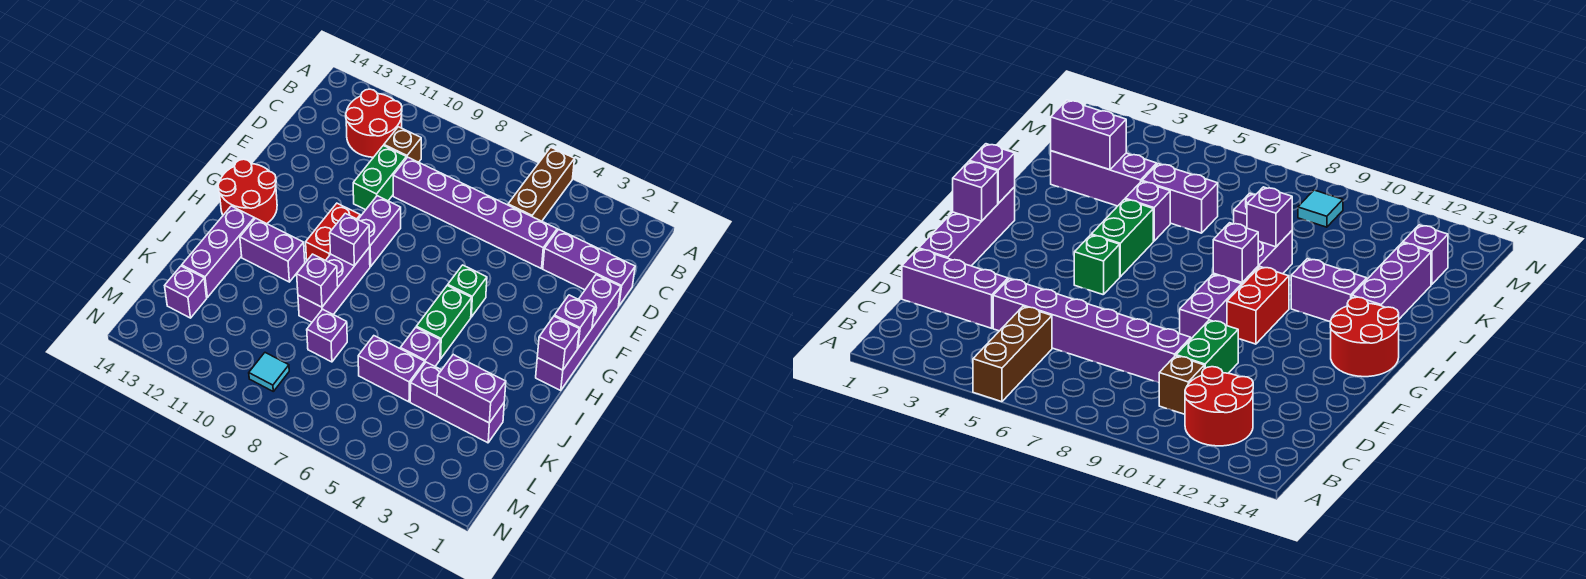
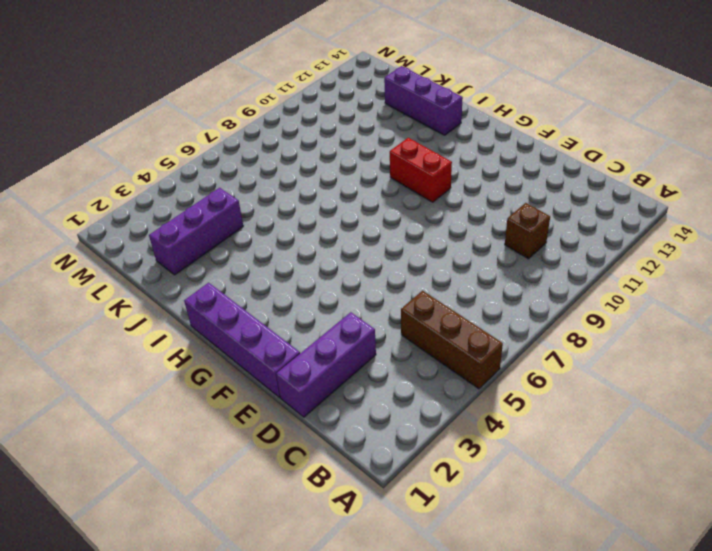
none -> red 2x2 round brick [346,89,402,157]
none -> purple 1x6 brick [393,157,557,269]
none -> green 1x2 brick [353,146,406,210]

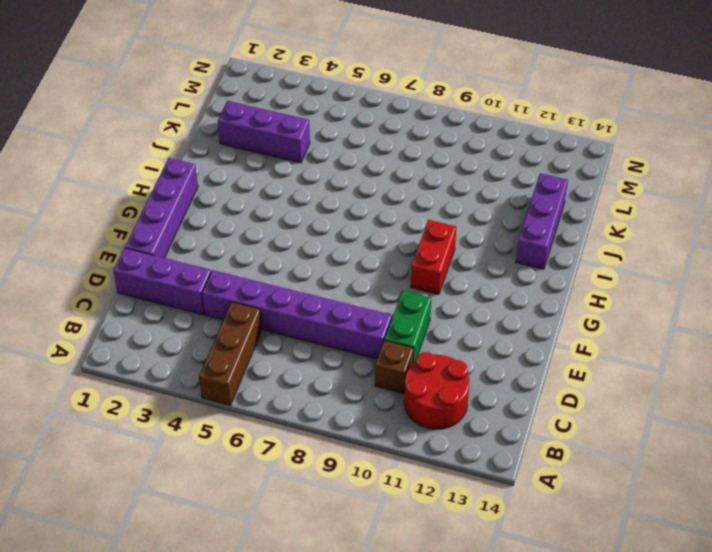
none -> purple 1x2 brick [358,196,401,267]
none -> green 1x1 brick [448,265,487,317]
none -> red 2x2 round brick [218,159,277,224]

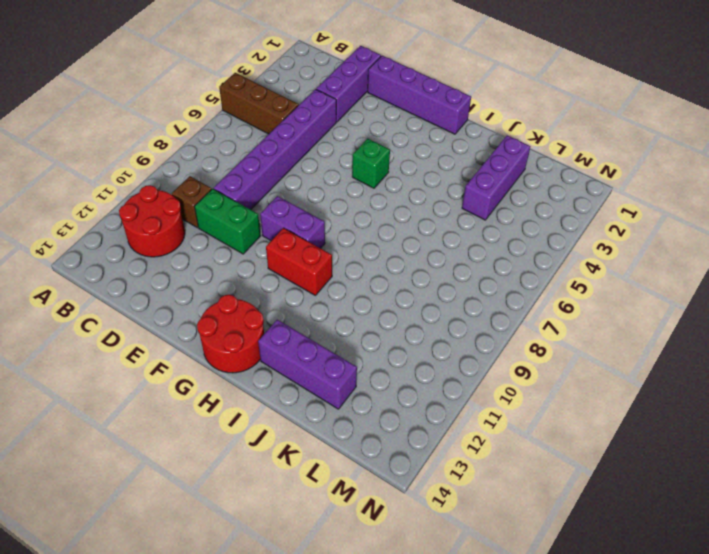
none -> green 1x2 brick [416,285,472,359]
none -> purple 1x3 brick [298,247,370,322]
none -> purple 1x2 brick [240,218,305,282]

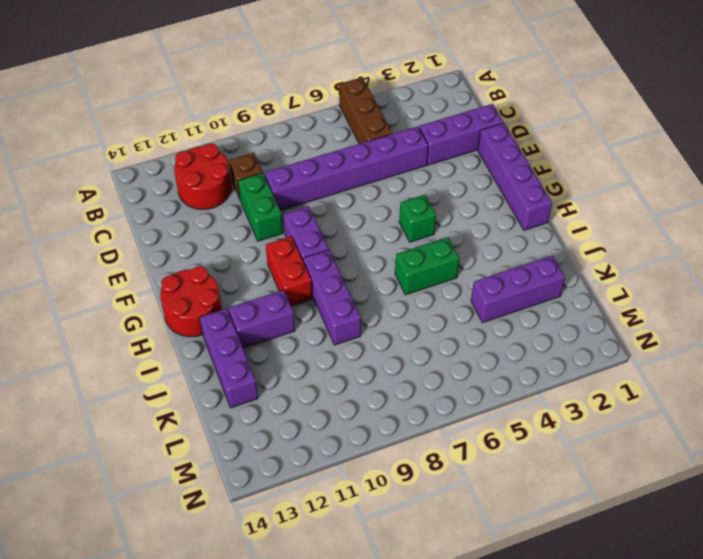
green 1x2 brick [395,237,459,295] -> green 1x2 brick turned to [416,285,472,359]
none -> purple 1x1 brick [400,328,441,366]
none -> purple 1x2 brick [358,336,425,402]
none -> purple 1x1 brick [307,309,347,362]

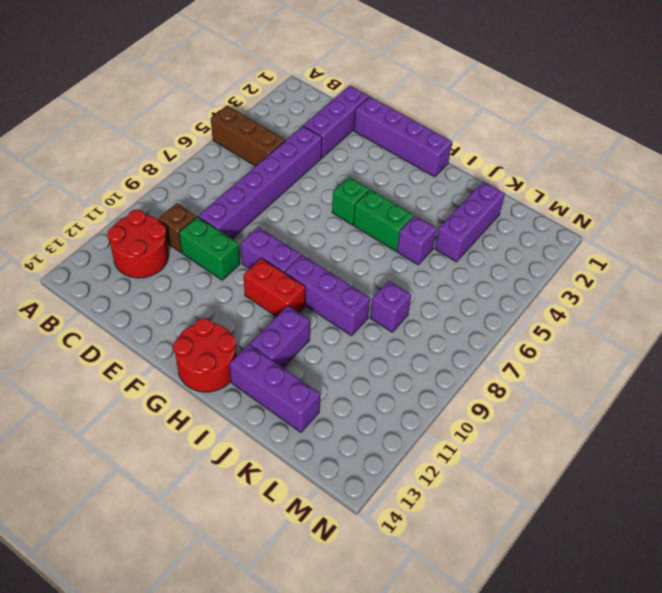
none -> purple 1x2 brick [358,336,425,402]
none -> purple 1x1 brick [165,266,207,318]
none -> cyan 1x1 tile [249,353,289,391]

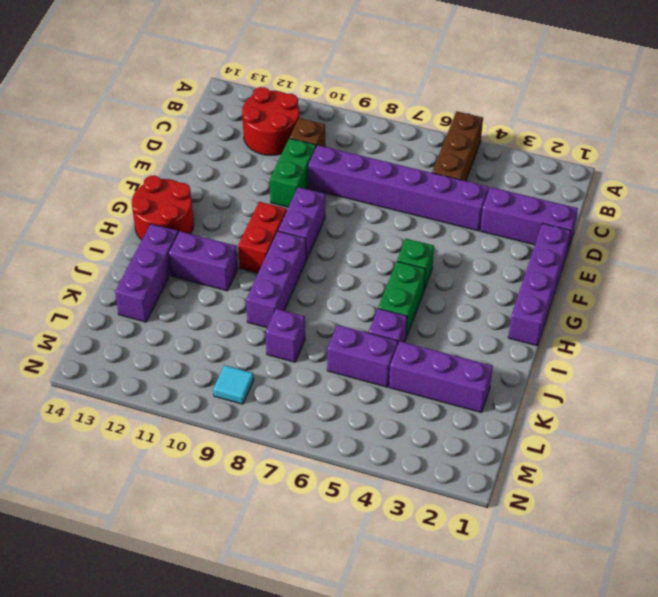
none -> purple 1x1 brick [165,266,207,318]
none -> purple 1x1 brick [554,295,594,348]
none -> purple 1x1 brick [537,316,579,370]

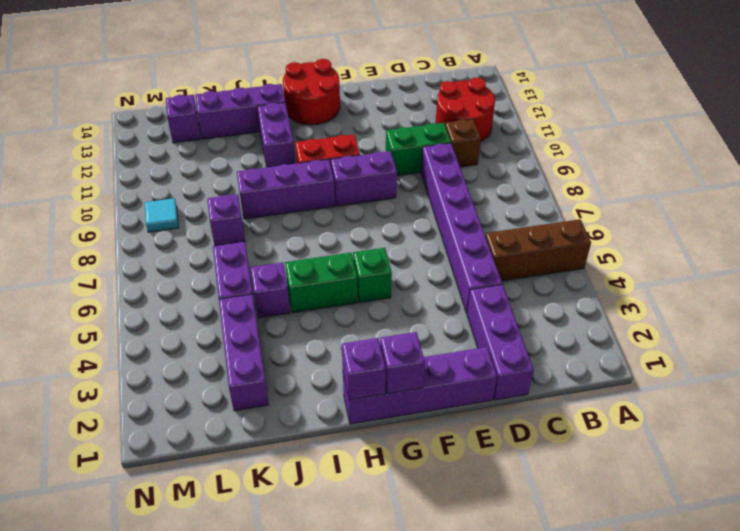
none -> purple 1x1 brick [330,213,370,266]
none -> purple 1x1 brick [297,254,338,307]
none -> purple 1x2 brick [437,355,506,423]

